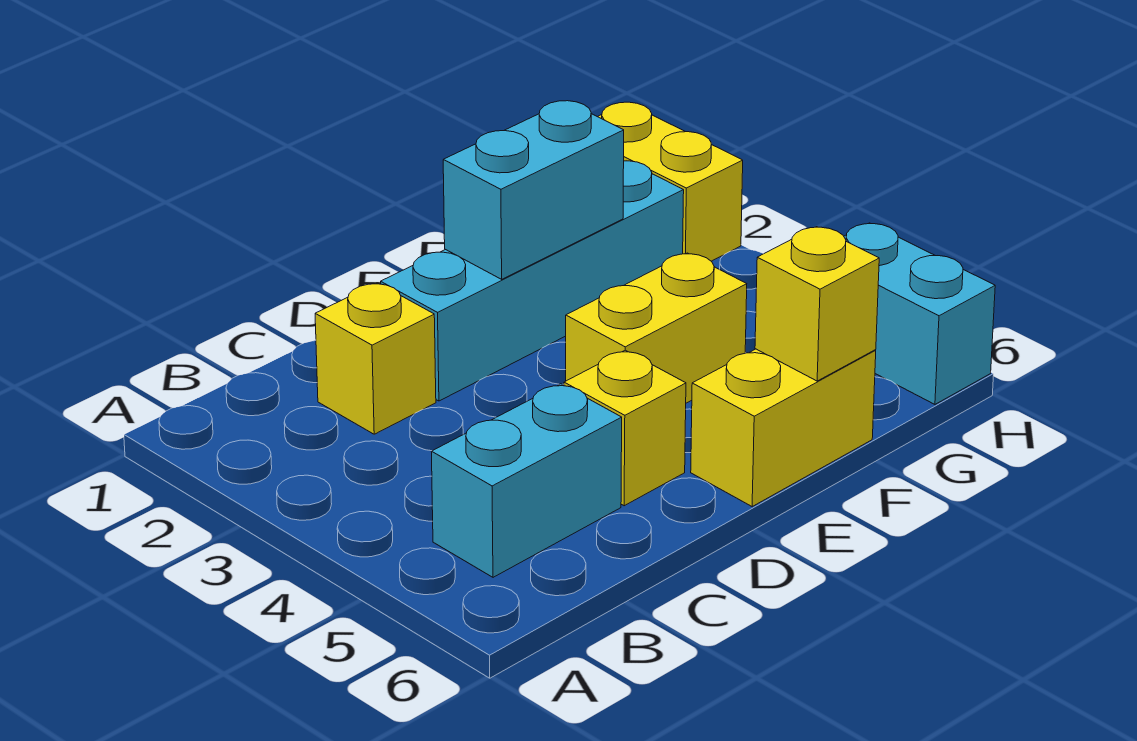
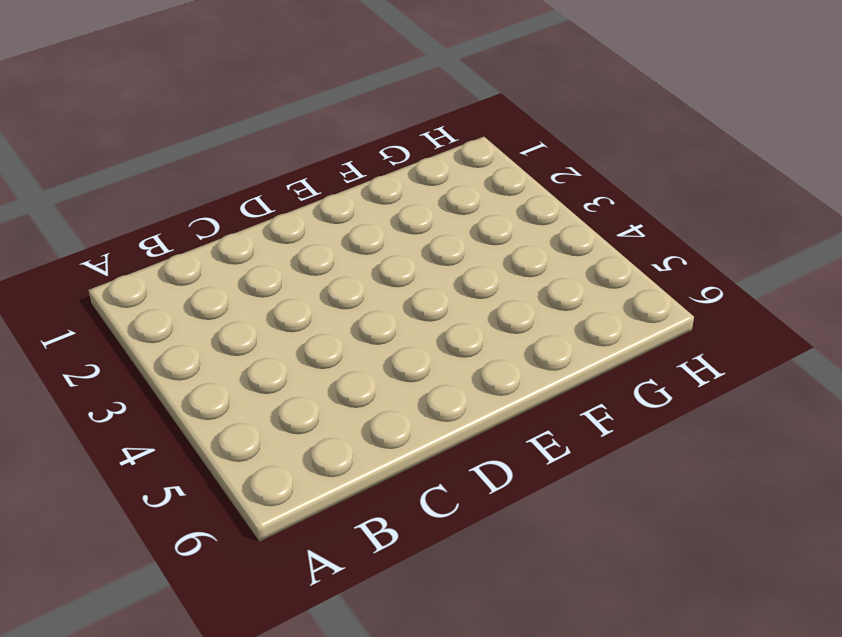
none -> cyan 1x2 brick [431,384,622,577]
none -> yellow 1x1 brick [315,283,436,434]

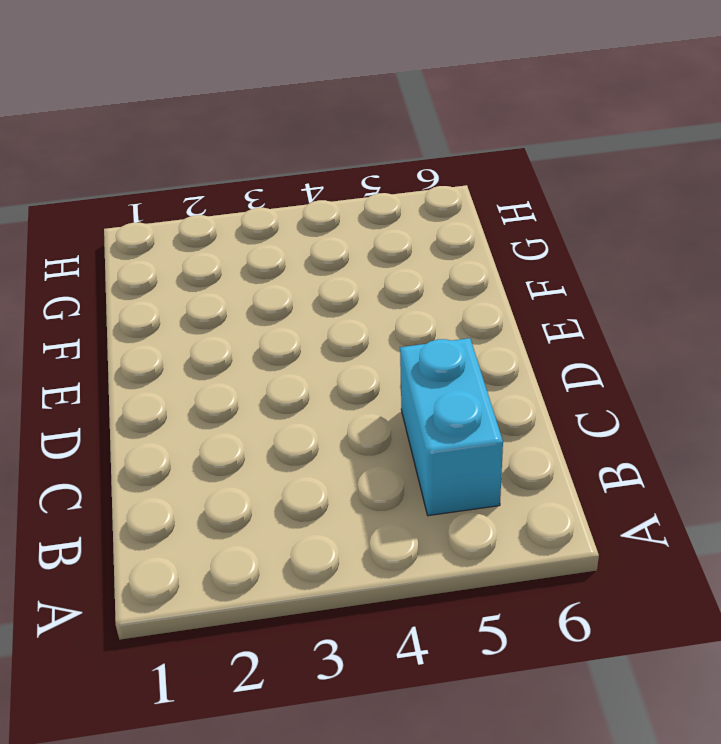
none -> yellow 1x1 brick [315,283,436,434]
none -> cyan 1x4 brick [381,161,684,401]

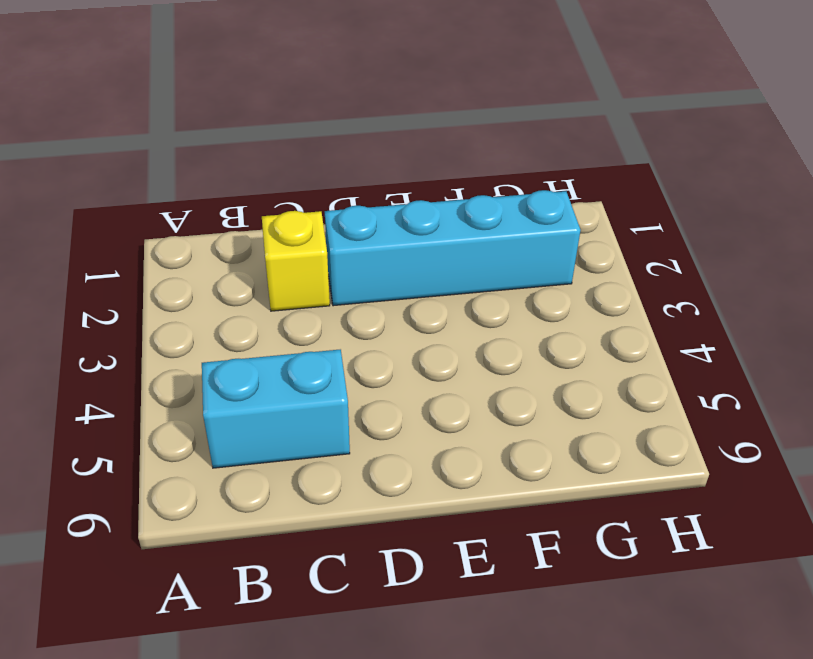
none -> yellow 1x1 brick [564,350,686,506]
none -> yellow 1x2 brick [566,253,747,403]

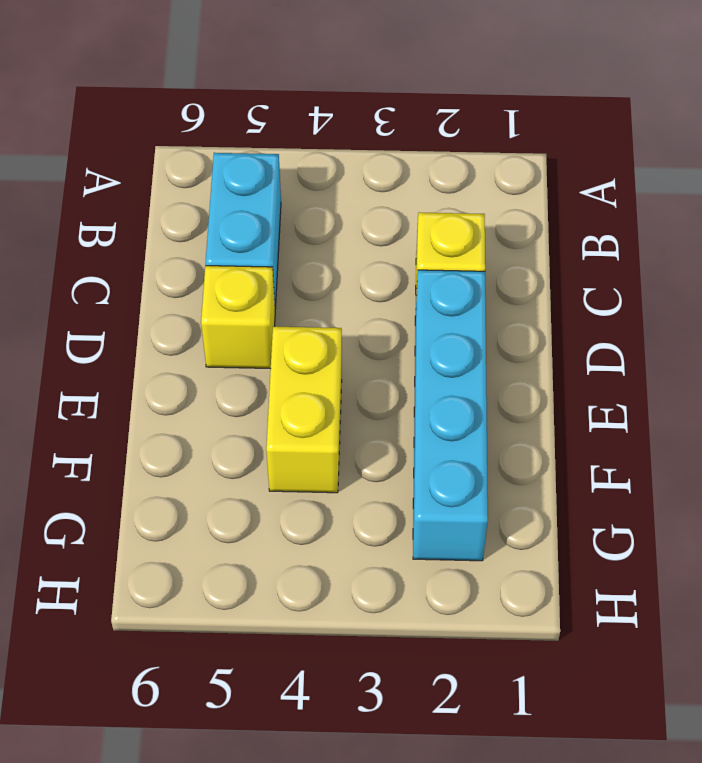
none -> yellow 1x2 brick [691,349,876,506]
none -> yellow 1x2 brick [598,102,743,261]

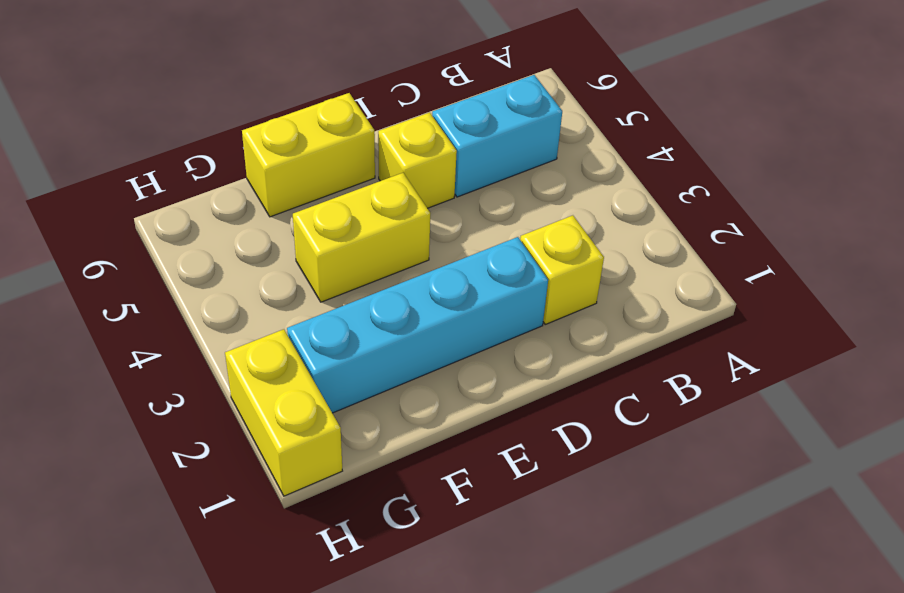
none -> cyan 1x2 brick [844,223,995,404]
none -> cyan 1x2 brick [443,101,624,279]

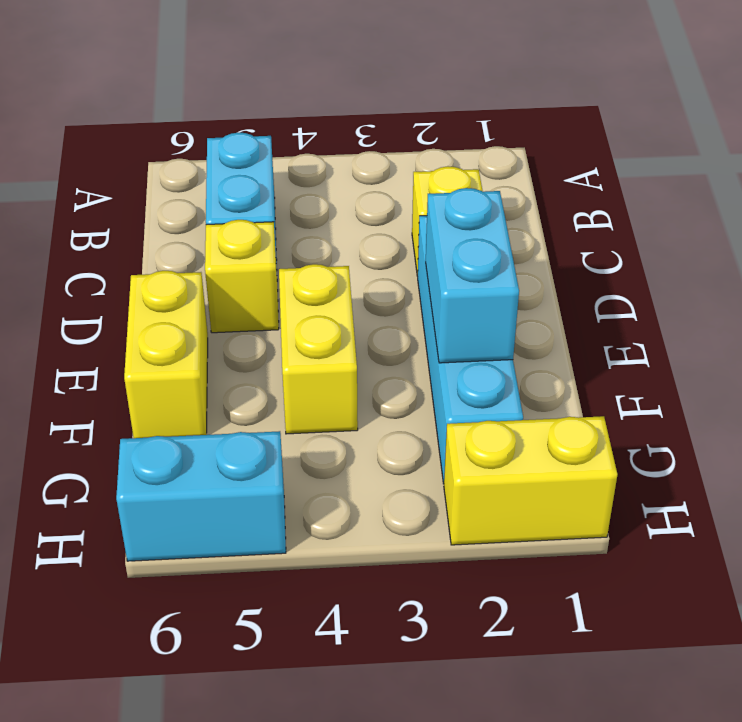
none -> yellow 1x1 brick [755,227,879,381]

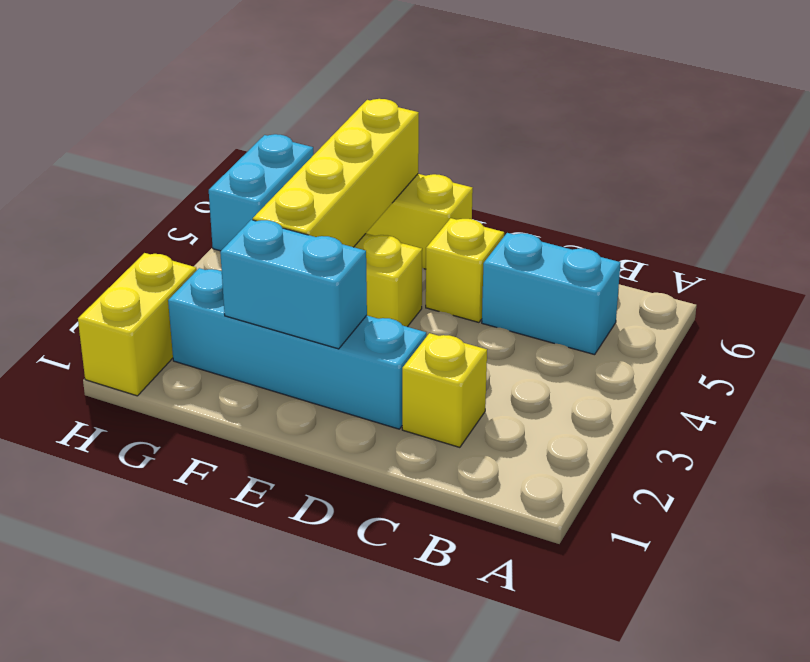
yellow 1x4 brick [253,99,419,247] -> yellow 1x1 brick [755,227,879,381]

